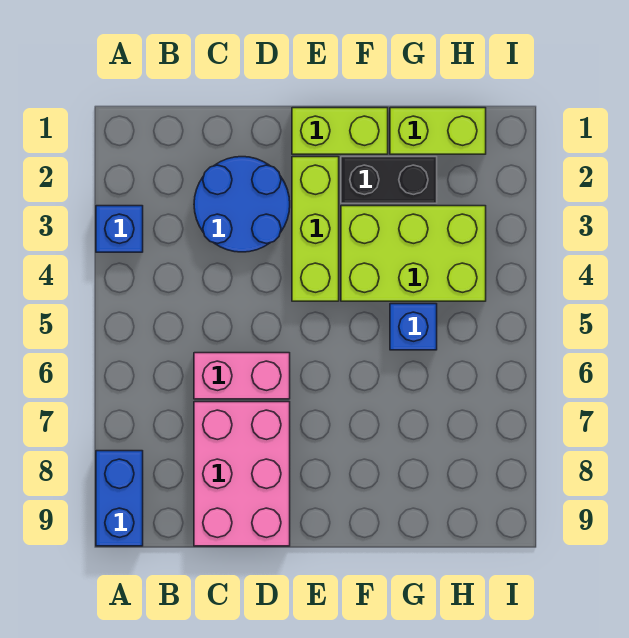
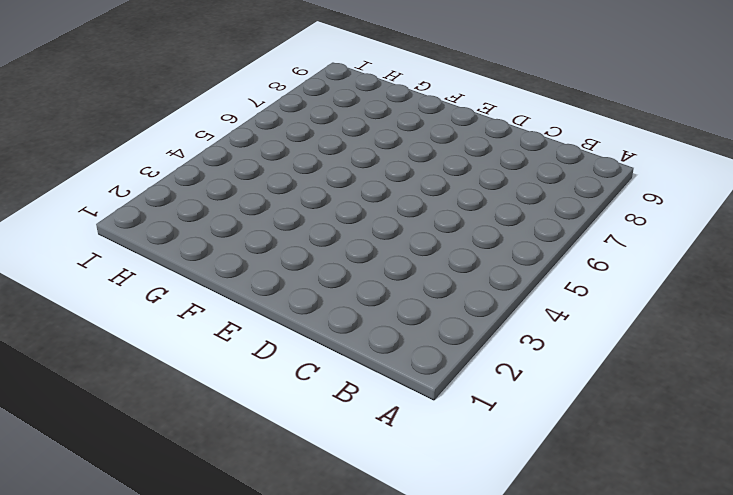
none -> blue 1x1 brick [96,206,143,252]
none -> blue 1x2 brick [96,451,143,546]

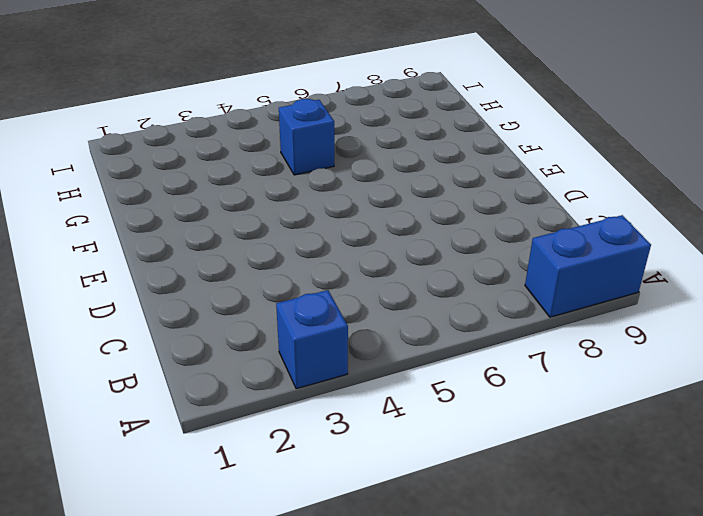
none -> blue 2x2 round brick [194,157,290,252]
none -> pink 1x2 brick [194,353,290,399]

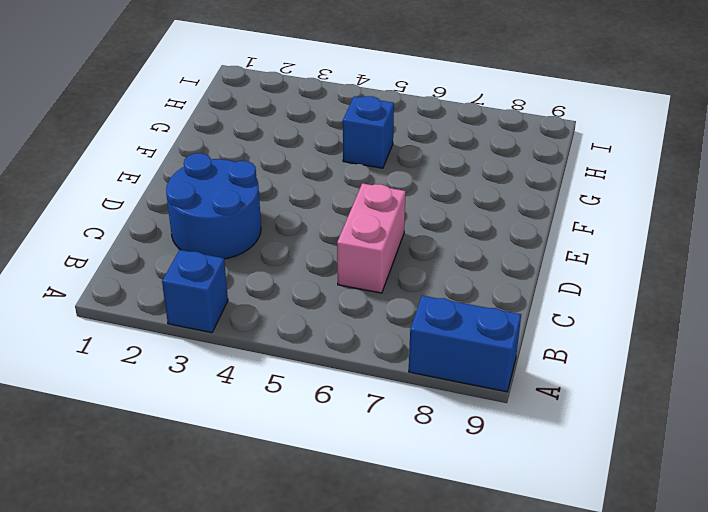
none -> pink 2x3 brick [194,402,290,546]
none -> lime 1x2 brick [292,108,388,154]

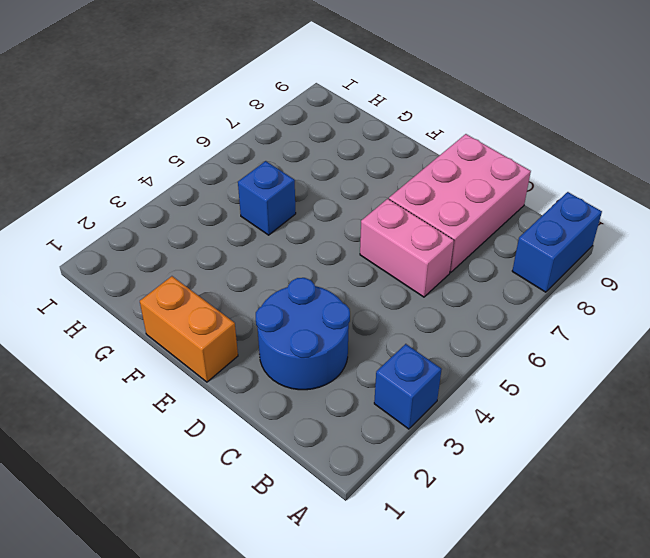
orange 1x2 brick [140,276,238,382] -> lime 1x2 brick [292,108,388,154]
none -> lime 1x3 brick [292,157,339,301]
none -> black 1x2 brick [341,157,437,203]

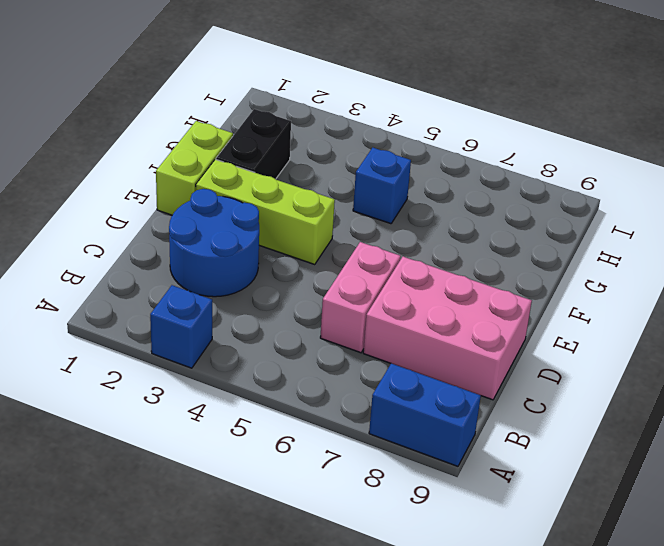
none -> lime 2x3 brick [341,206,486,301]
none -> lime 1x2 brick [390,108,486,154]

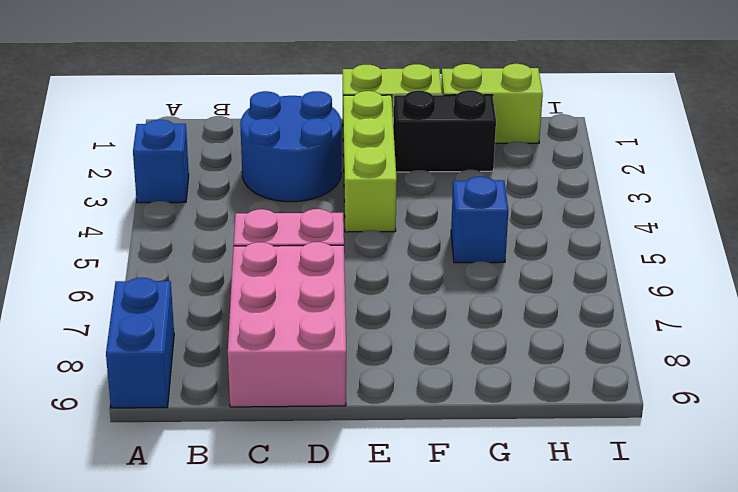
none -> lime 2x3 brick [341,206,486,301]

